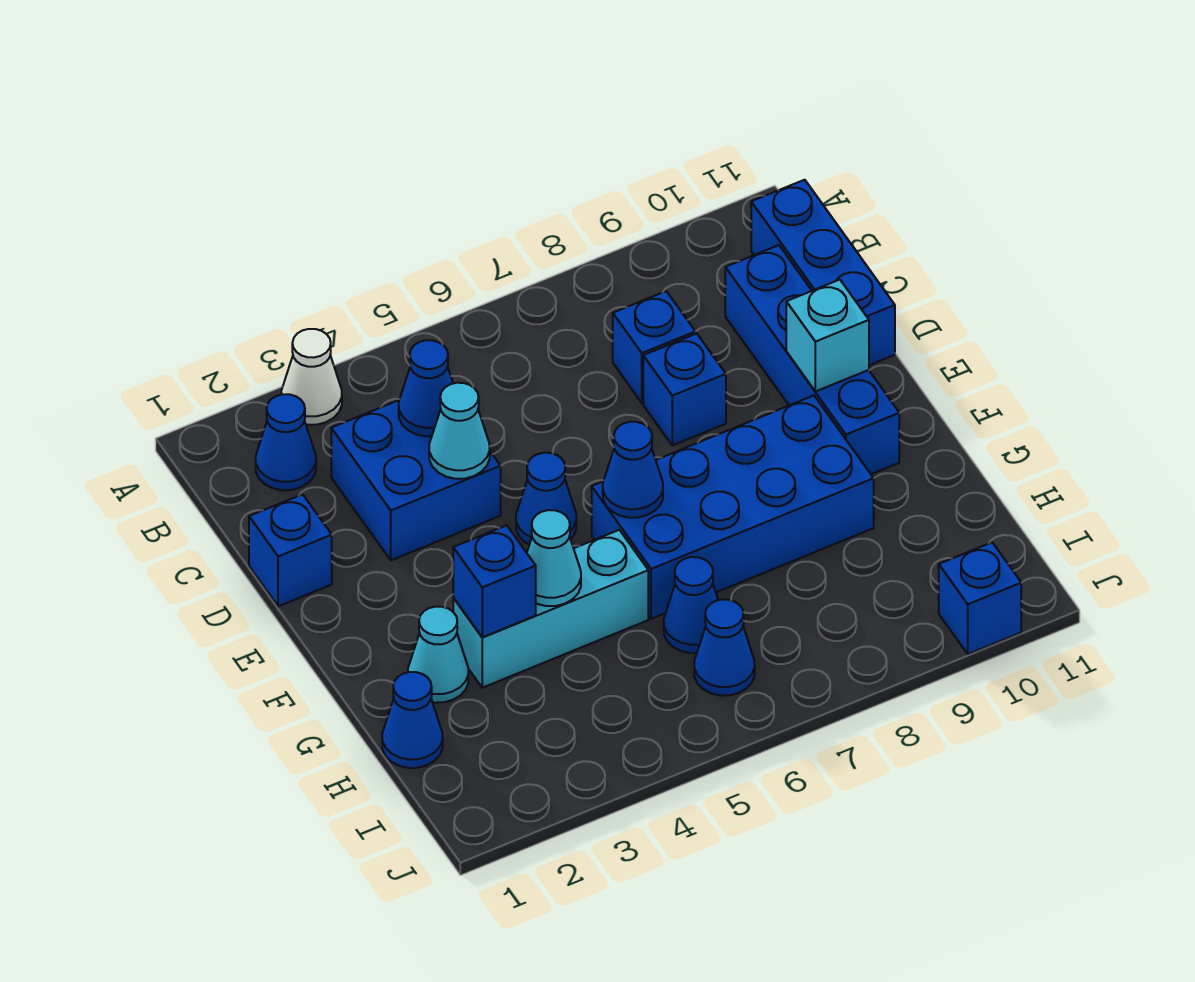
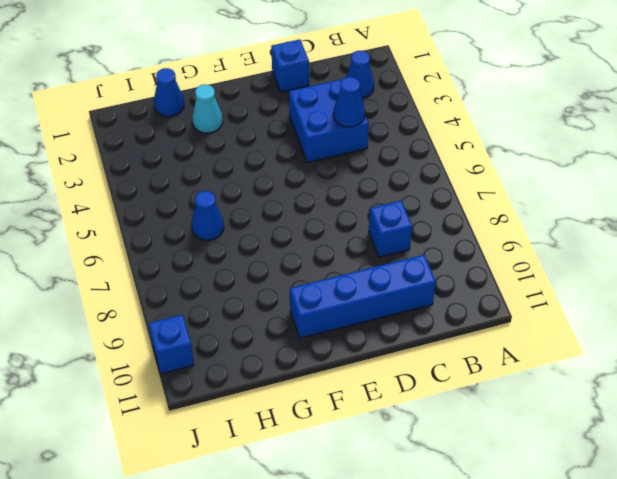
none -> white 1x1 cone [281,329,342,425]
none -> blue 1x3 brick [751,180,895,365]
none -> blue 1x1 brick [643,334,726,445]

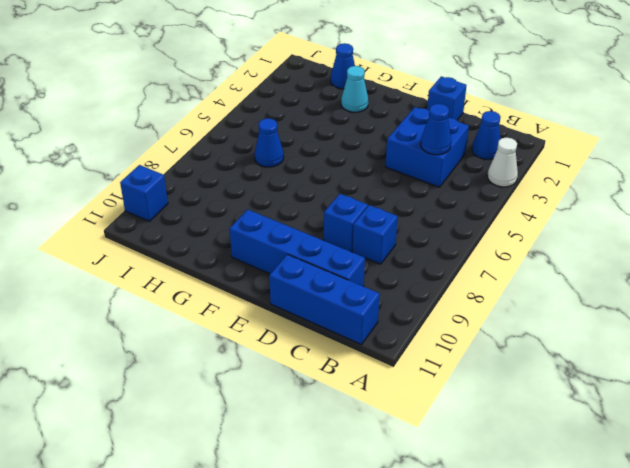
none -> blue 1x1 cone [516,453,576,545]
none -> blue 2x4 brick [592,396,874,619]
none -> cyan 1x3 brick [453,530,648,688]

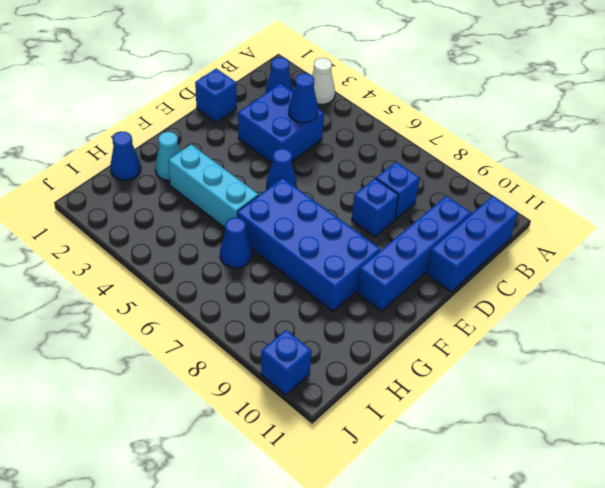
none -> blue 1x1 cone [694,600,755,696]
none -> cyan 1x1 cone [429,383,490,479]
none -> cyan 1x1 brick [786,280,869,392]

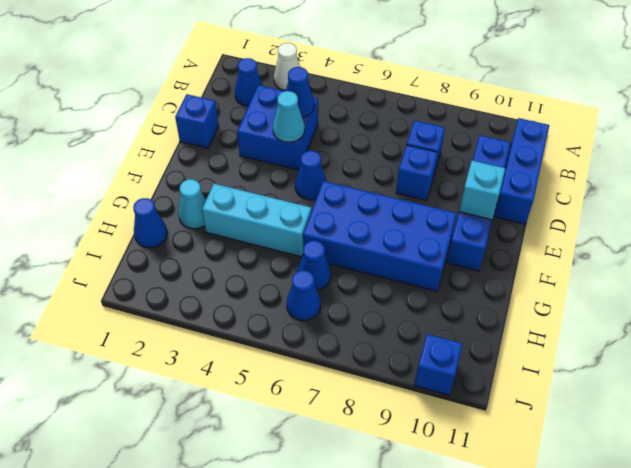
none -> blue 1x1 cone [603,422,663,518]
none -> blue 1x1 brick [453,525,536,637]
none -> cyan 1x1 cone [527,510,581,606]

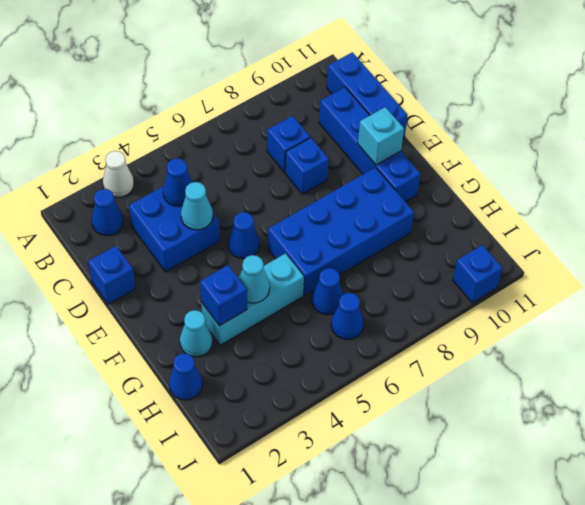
none -> blue 1x1 cone [603,422,663,518]

